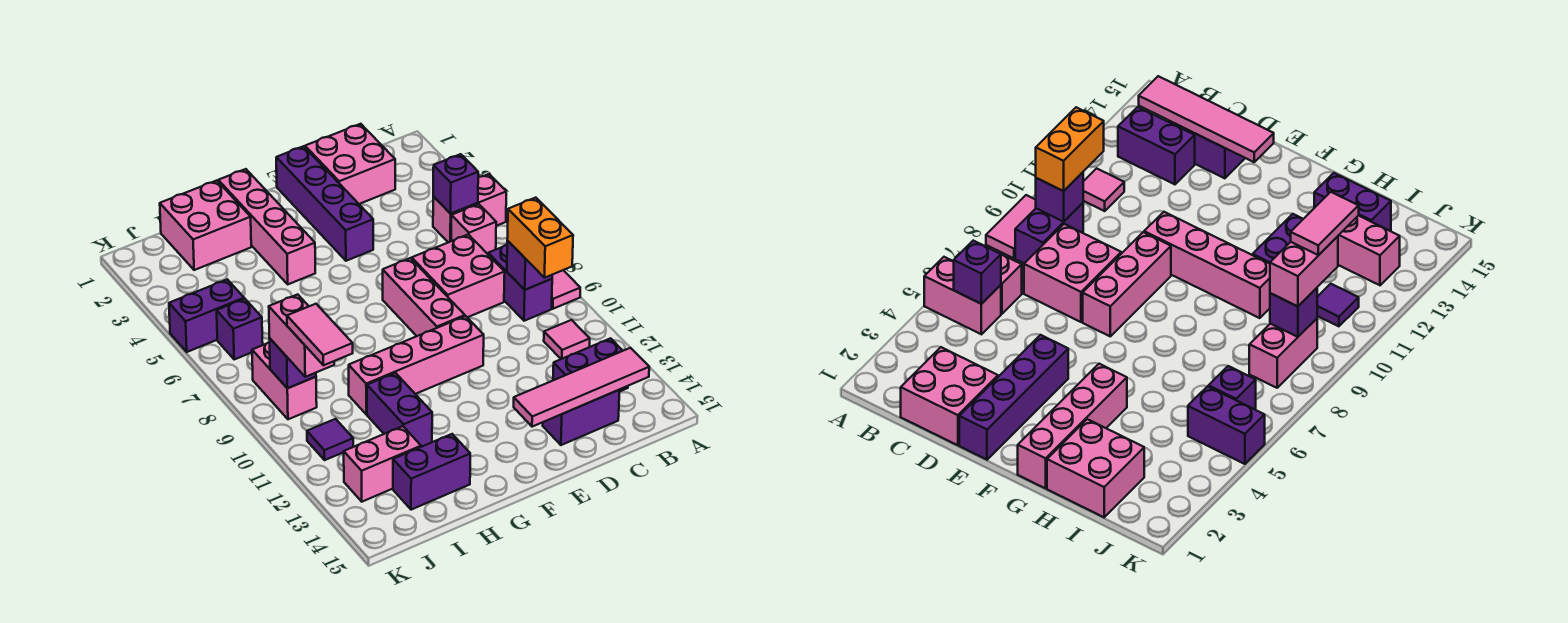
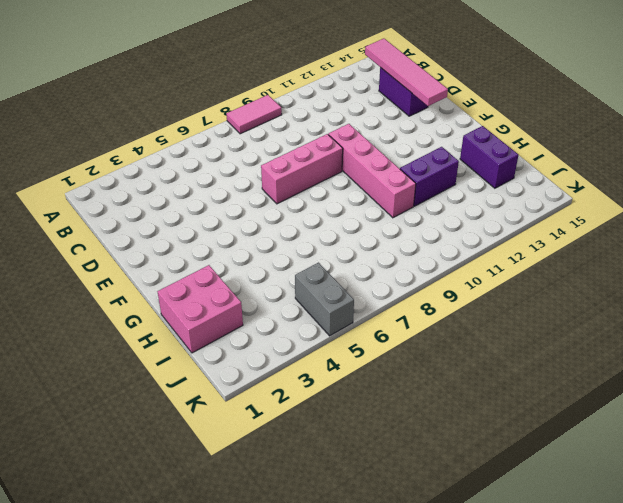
grey 1x2 brick [295,263,354,336] -> purple 1x2 brick [169,279,244,352]
none -> pink 1x2 brick [433,174,506,242]
none -> pink 1x1 brick [451,204,496,254]
none -> purple 1x2 brick [488,245,552,321]

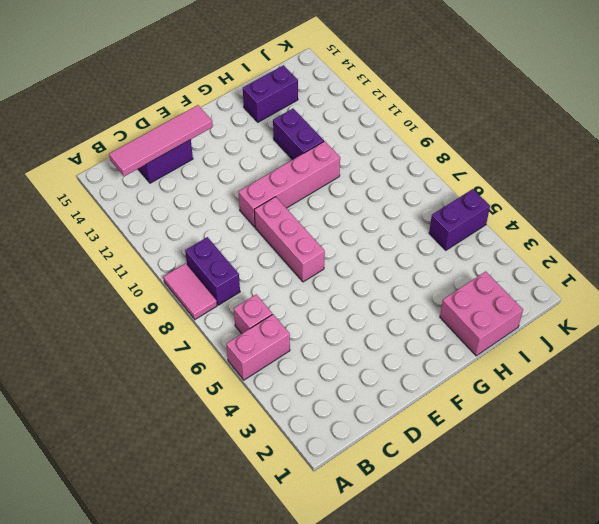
none -> pink 1x1 tile [544,320,590,359]
none -> purple 1x2 brick [553,338,628,391]
none -> pink 2x2 brick [305,124,395,204]

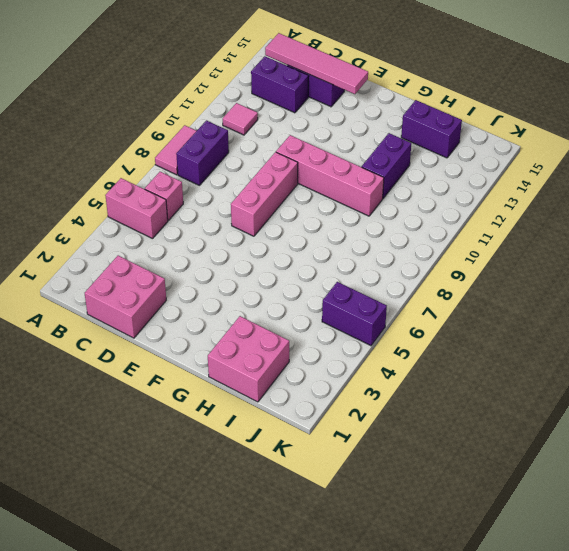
none -> pink 2x2 brick [412,234,505,317]
none -> purple 1x4 brick [276,146,373,261]
none -> pink 1x4 brick [218,169,315,284]

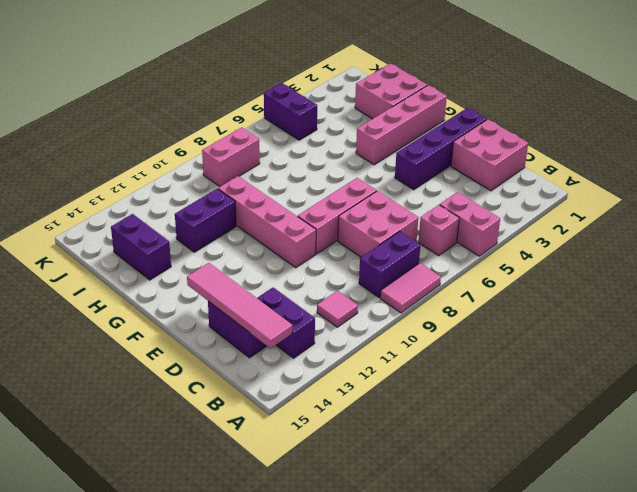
none -> pink 1x2 brick [344,426,421,502]
none -> purple 1x1 brick [217,299,263,359]
none -> purple 1x1 tile [307,419,353,460]

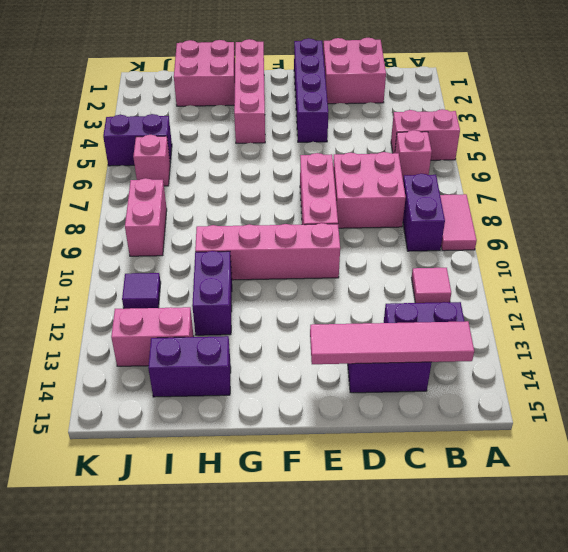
pink 1x1 brick [133,135,170,186] -> purple 1x1 brick [217,299,263,359]
none -> purple 1x1 brick [433,154,478,214]
none -> purple 1x1 brick [507,241,552,290]
none -> purple 1x1 brick [269,338,316,388]

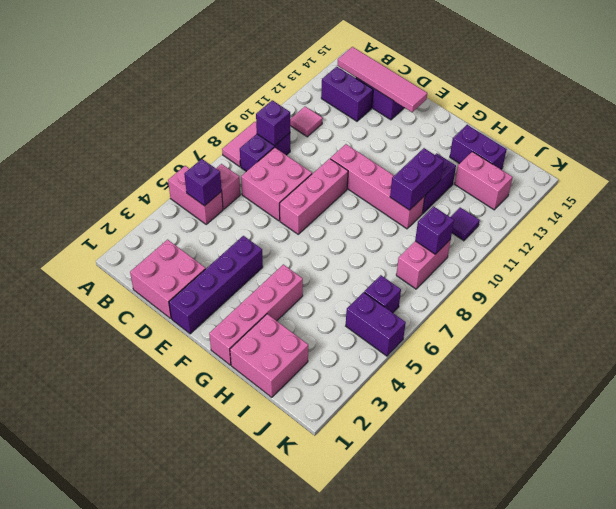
purple 1x2 brick [390,148,444,210] -> none
none -> orange 1x2 brick [507,198,573,278]
none -> pink 1x2 brick [269,294,334,377]
none -> pink 1x2 tile [287,304,353,365]

